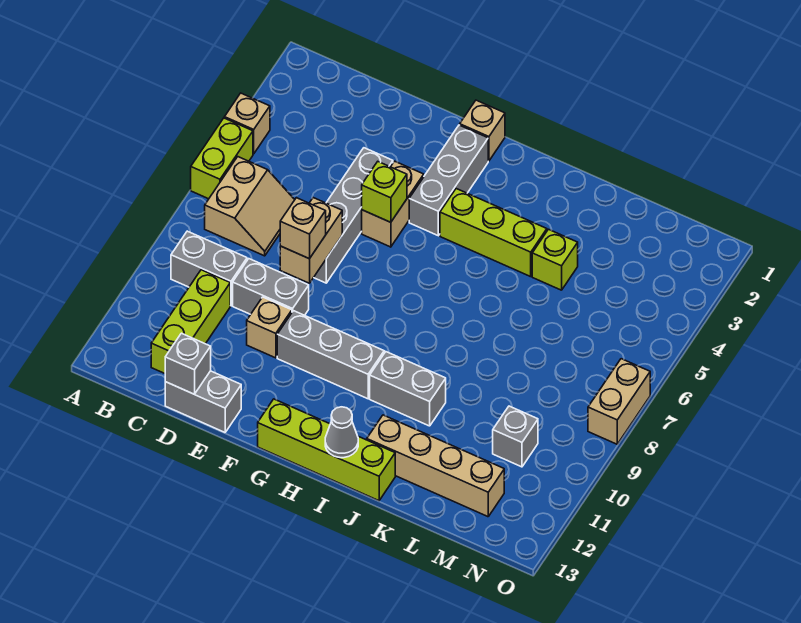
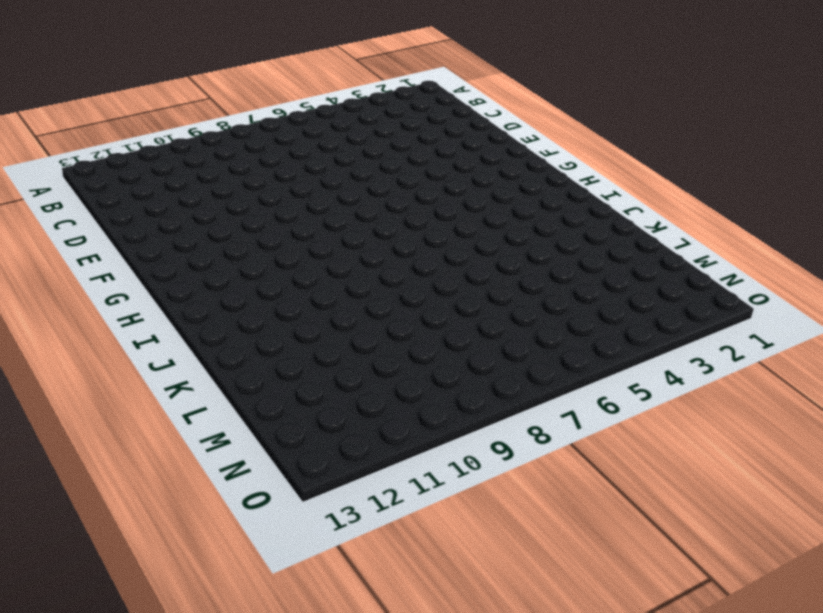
none -> tan 1x1 brick [224,93,270,154]
none -> lime 1x2 brick [191,118,253,199]
none -> tan 2x2 slope [205,157,295,256]

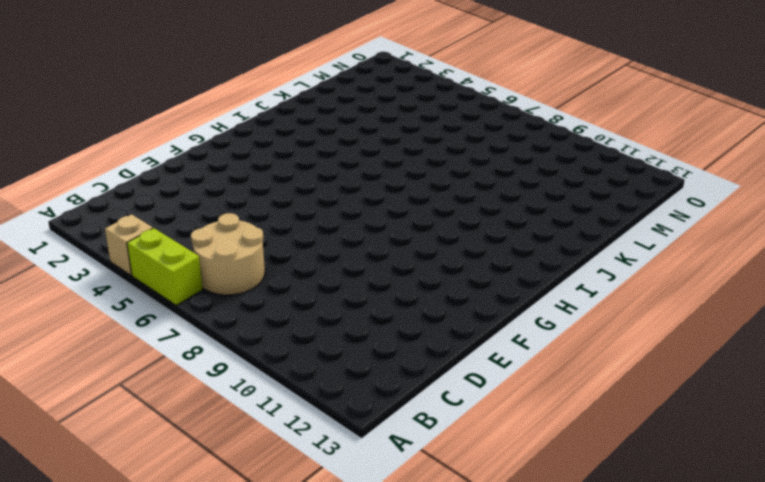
tan 2x2 round brick [191,213,265,295] -> tan 2x2 slope [205,157,295,256]
none -> grey 1x2 brick [171,231,247,306]
none -> lime 1x3 brick [151,270,230,373]
none -> grey 1x2 brick [233,259,309,315]

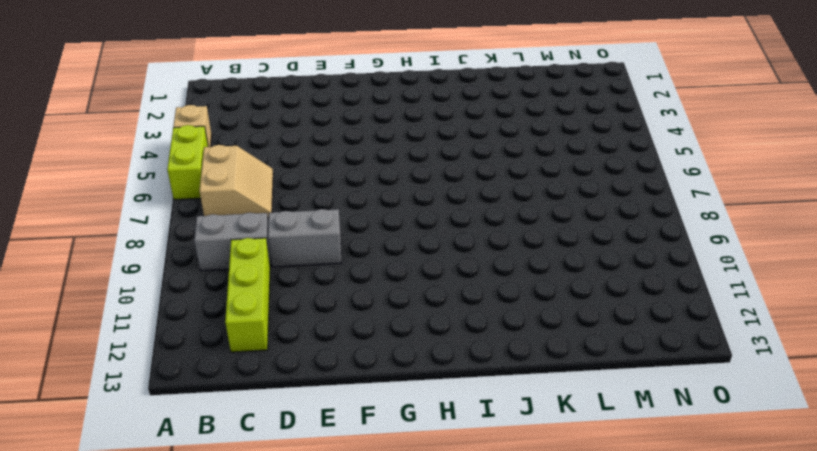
none -> grey 1x2 brick [165,371,241,432]
none -> grey 1x4 brick [314,148,393,283]
none -> tan 1x1 brick [247,297,292,358]

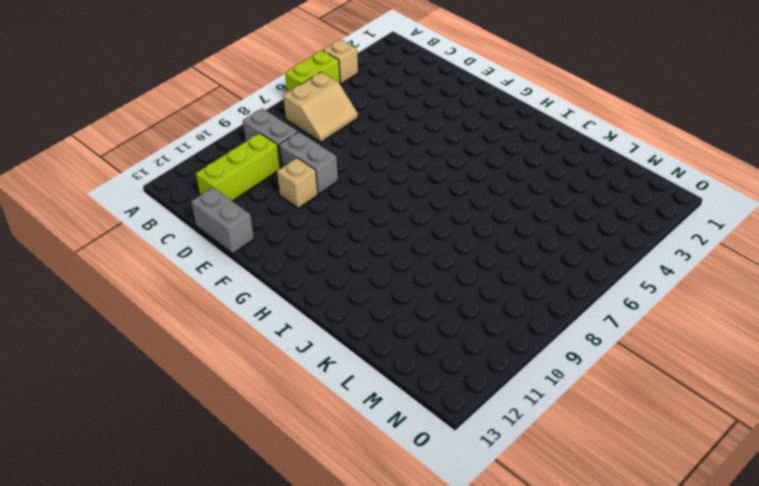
none -> grey 1x4 brick [314,148,393,283]
none -> tan 1x2 brick [362,161,424,247]
none -> grey 1x3 brick [277,311,384,399]

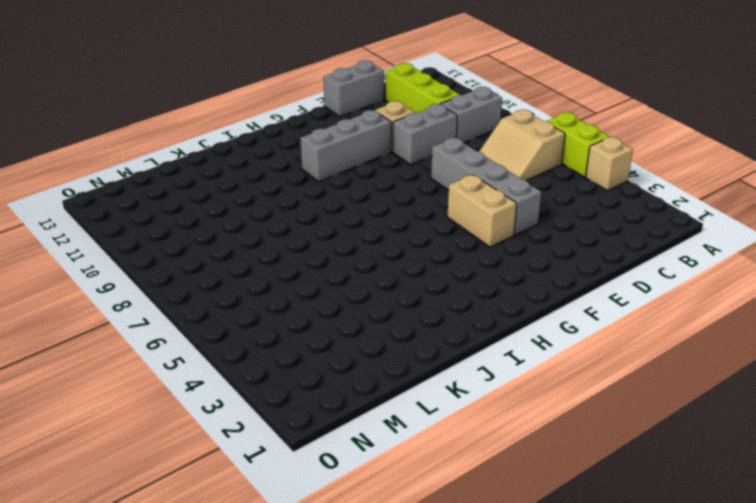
none -> tan 1x1 brick [460,100,505,161]
none -> grey 1x3 brick [409,125,488,236]
none -> lime 1x4 brick [258,399,395,501]

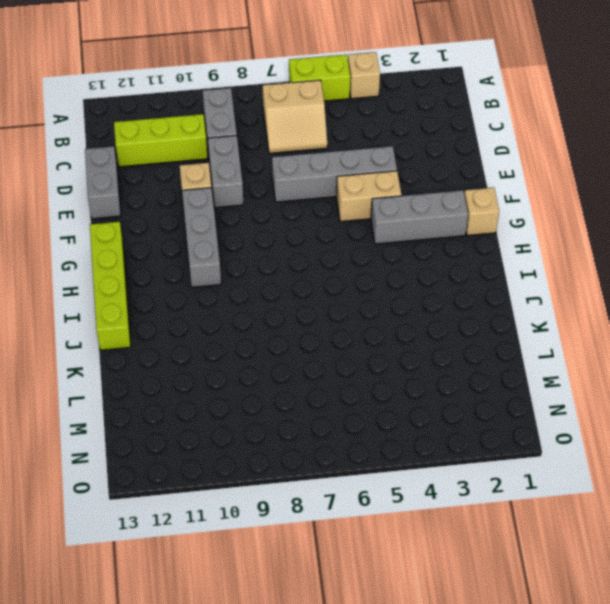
none -> lime 1x3 brick [440,189,547,277]
none -> grey 1x2 brick [370,352,446,426]
none -> tan 1x4 brick [367,415,504,517]

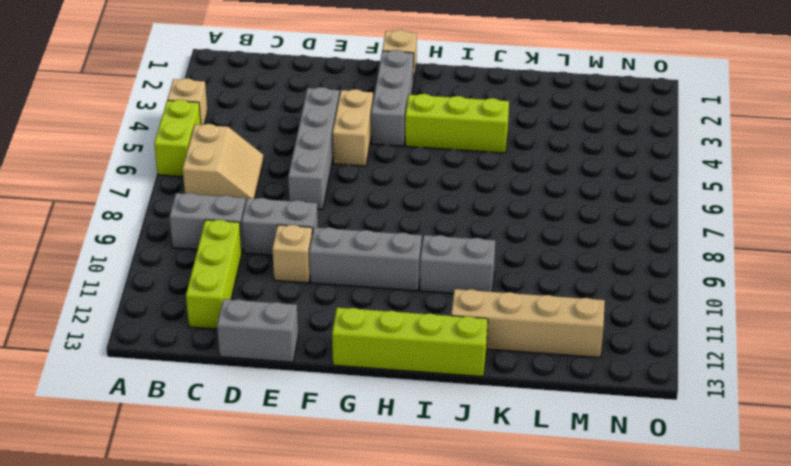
none -> lime 1x1 brick [532,229,578,290]
none -> grey 1x1 brick [493,406,538,467]
none -> tan 1x2 brick [588,359,650,444]

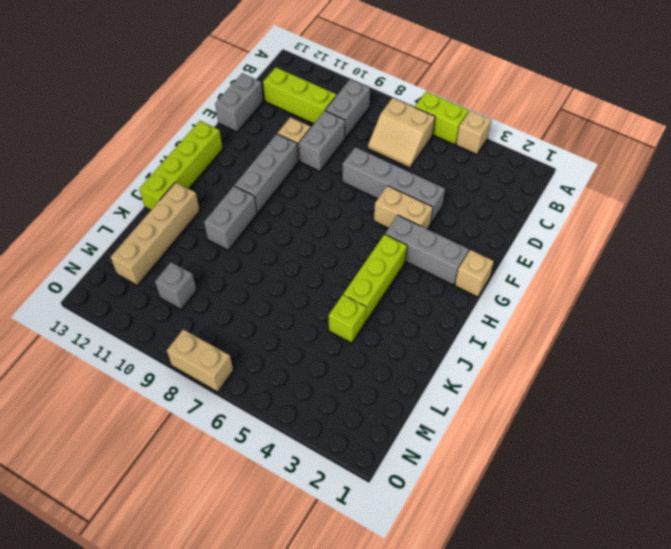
none -> grey 1x1 brick [165,333,211,394]
none -> tan 1x2 brick [280,198,342,283]
none -> lime 1x1 brick [362,162,407,222]

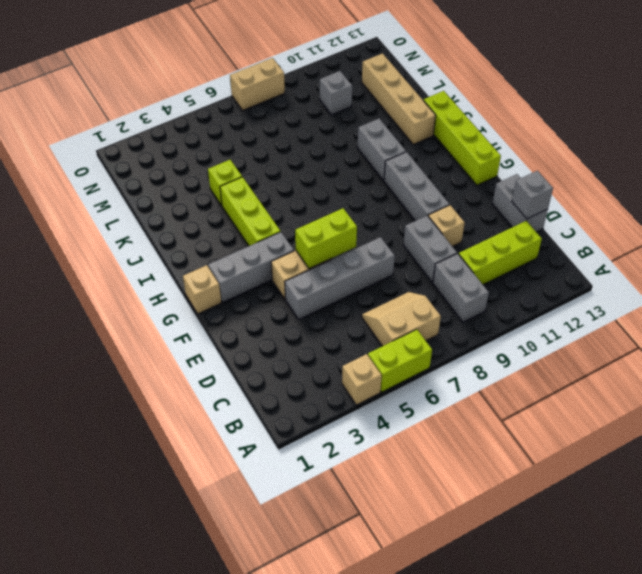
lime 1x2 brick [295,208,357,269] -> lime 1x1 brick [362,162,407,222]
none -> tan 1x2 brick [280,198,342,283]
none -> grey 1x1 cone [325,407,358,458]
none -> tan 1x1 brick [280,198,326,259]

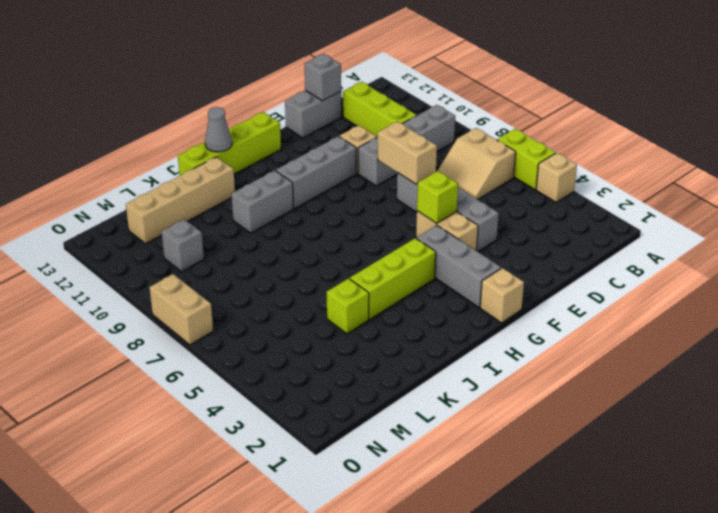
none -> tan 1x1 brick [280,198,326,259]

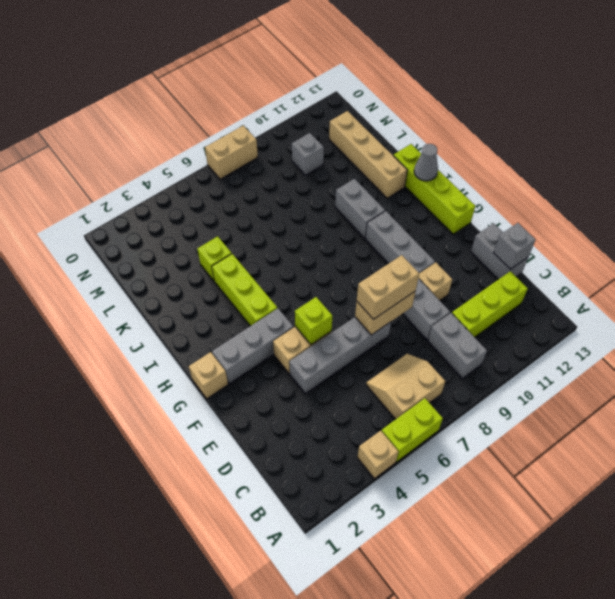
tan 1x2 brick [357,255,419,319] -> tan 1x1 brick [280,198,326,259]

